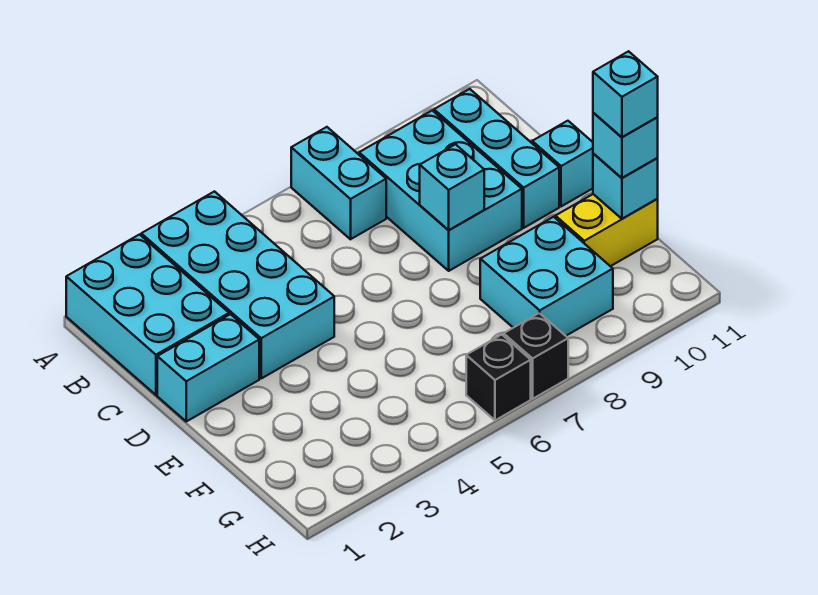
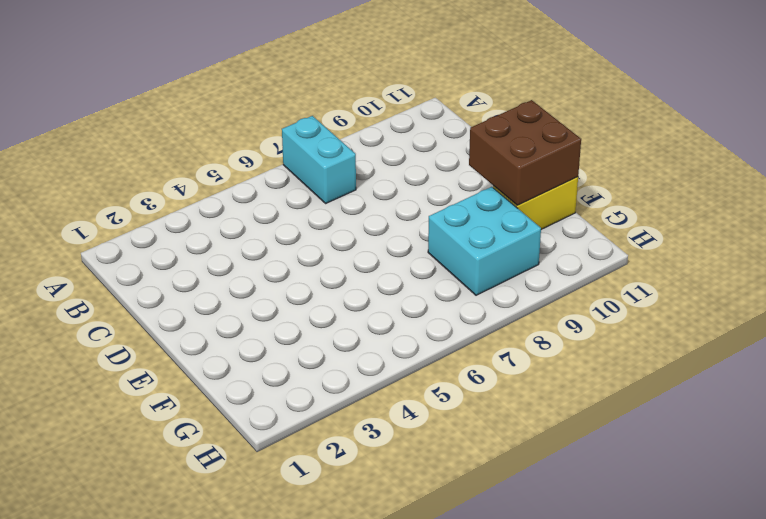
brown 2x2 brick [469,100,581,205] -> cyan 1x1 brick [593,154,658,219]
none -> cyan 2x3 brick [66,235,229,395]
none -> cyan 2x4 brick [141,191,334,378]
none -> cyan 2x3 brick [359,110,522,271]

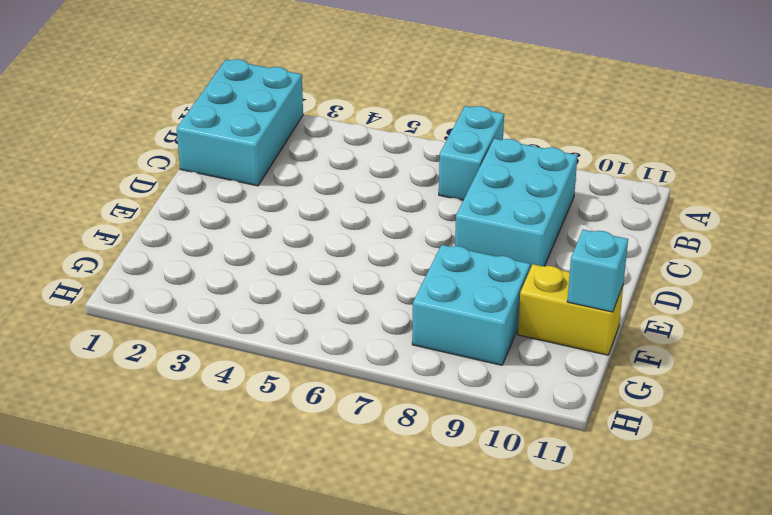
none -> cyan 2x4 brick [141,191,334,378]
none -> cyan 1x3 brick [434,89,559,228]
none -> cyan 1x2 brick [157,314,259,421]

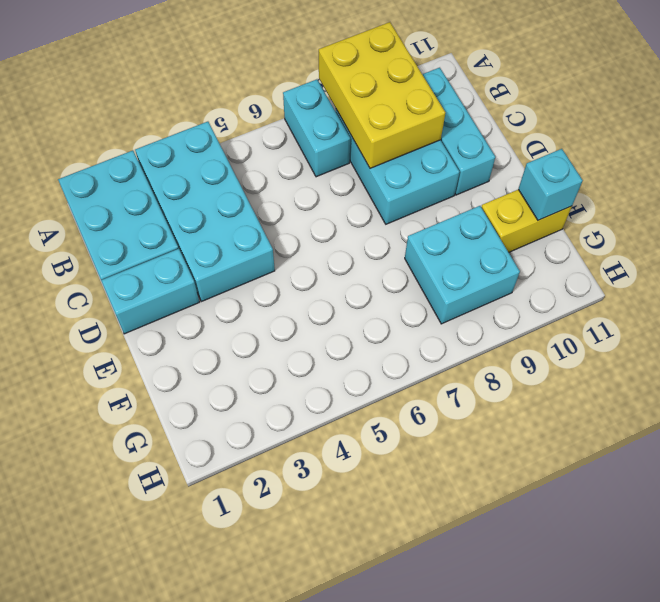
yellow 2x3 brick [319,22,445,168] -> none
none -> cyan 1x1 brick [532,121,593,206]
none -> black 1x1 brick [466,335,531,420]
none -> black 1x1 brick [504,313,568,399]

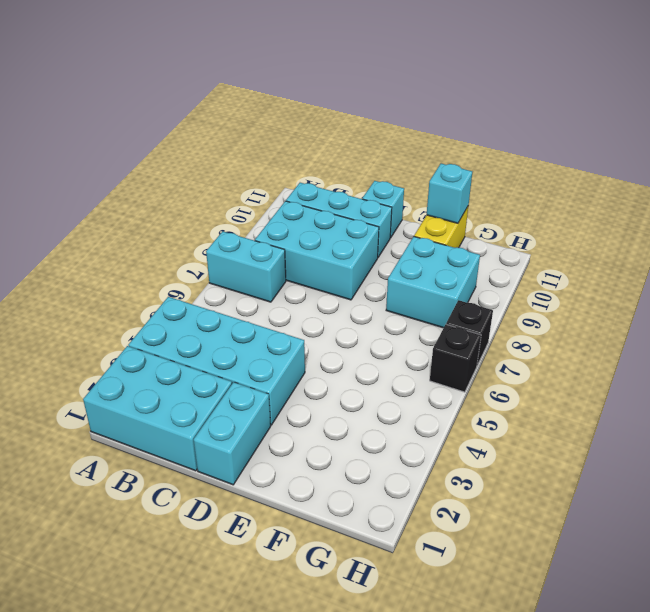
none -> cyan 1x1 brick [420,144,484,230]
none -> cyan 1x1 brick [593,113,658,178]
none -> cyan 1x1 brick [593,51,658,137]

